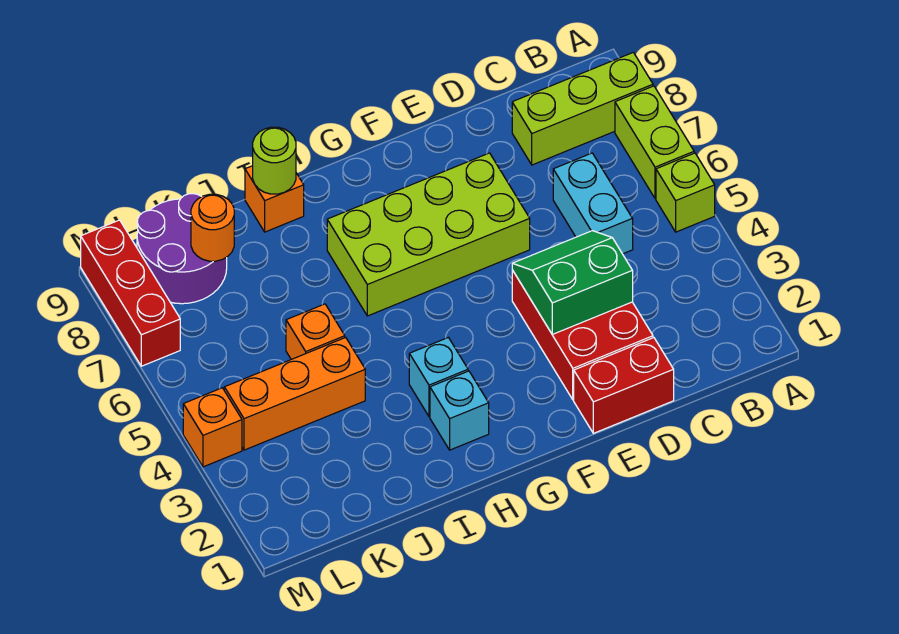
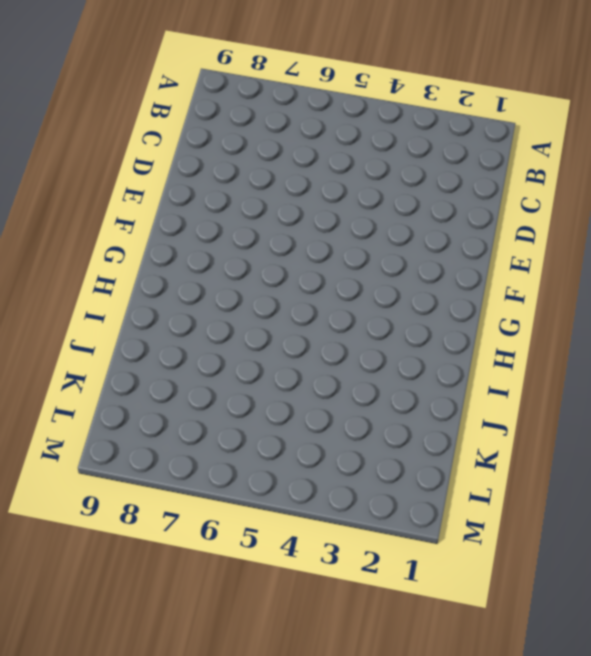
none -> lime 1x1 brick [656,153,715,232]
none -> lime 1x2 brick [615,86,694,199]
none -> lime 1x3 brick [512,52,653,165]

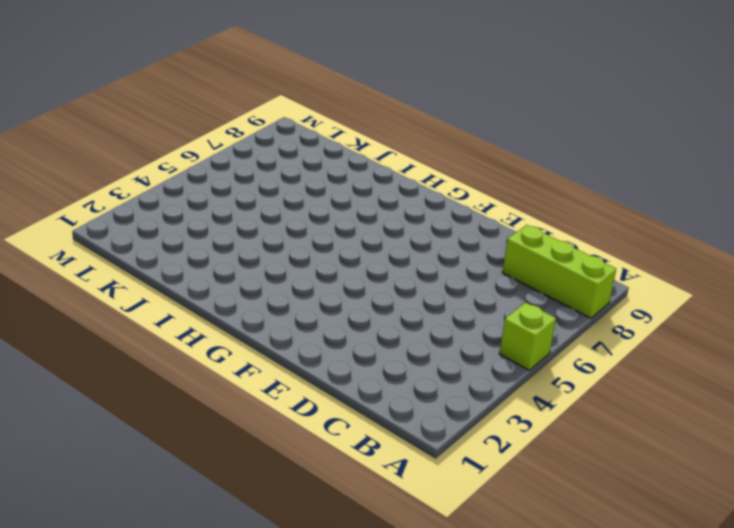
none -> lime 1x2 brick [615,86,694,199]
none -> cyan 1x2 brick [553,153,633,254]
none -> red 1x2 brick [574,338,674,433]

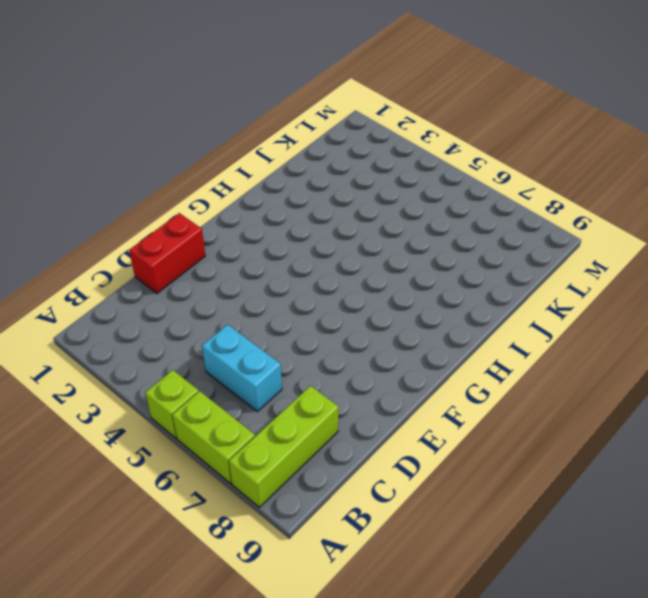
none -> red 2x3 brick [512,270,653,400]
none -> lime 2x4 brick [327,153,530,316]
none -> cyan 1x1 brick [430,371,489,450]

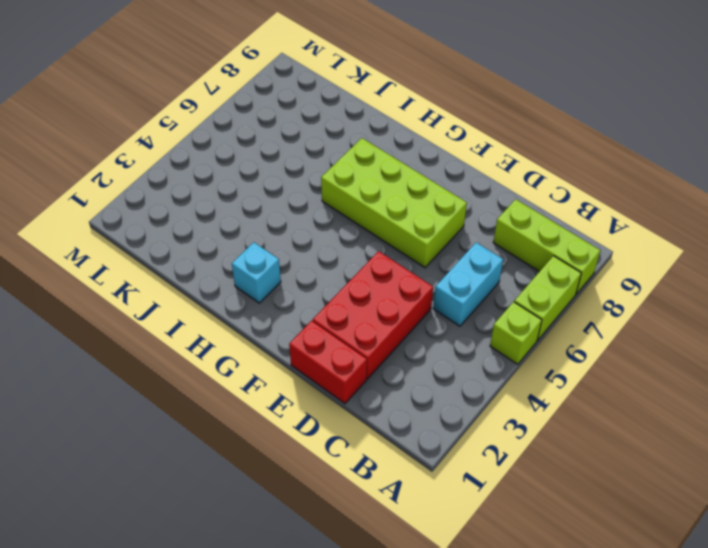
none -> cyan 1x1 brick [409,338,468,417]
none -> orange 1x1 brick [245,166,304,232]
none -> orange 1x3 brick [224,337,365,450]

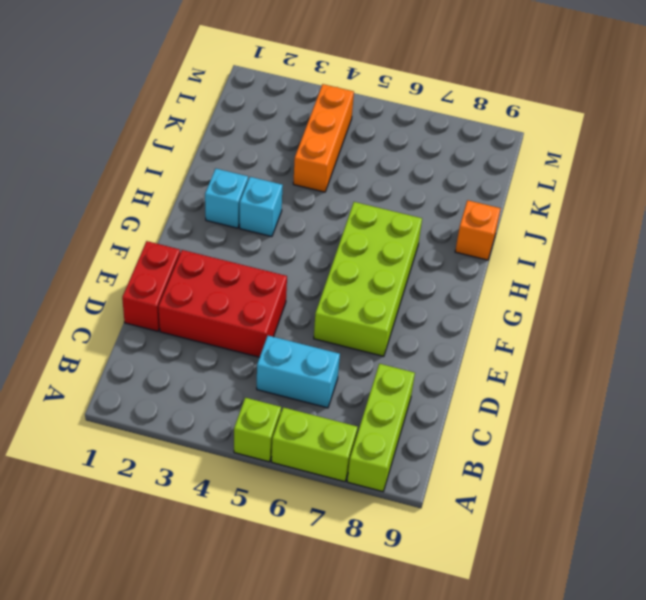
none -> orange 1x1 brick [286,304,345,359]
none -> purple 2x2 round brick [137,194,227,304]
none -> orange 1x1 brick [183,388,242,467]

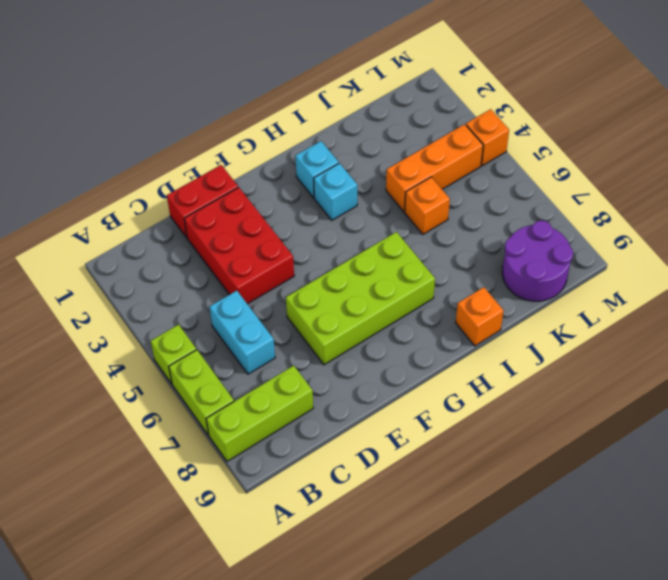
none -> red 1x3 brick [81,220,180,366]
none -> green 2x2 slope [512,231,633,334]
none -> lime 1x1 round brick [253,127,296,194]

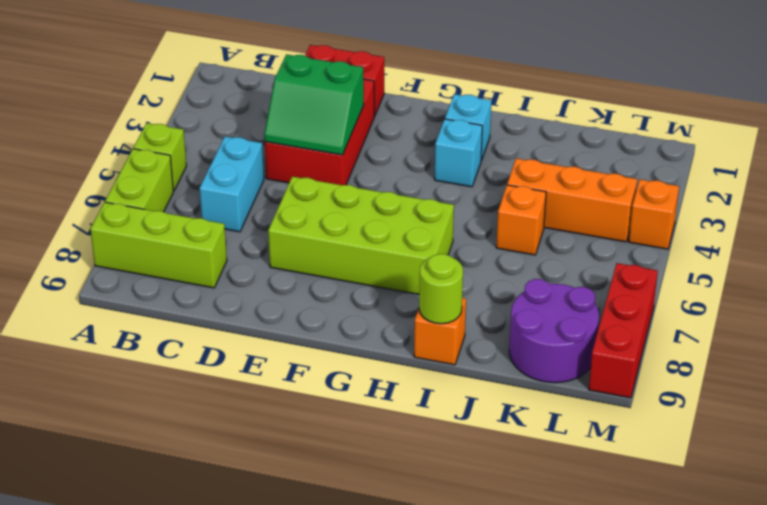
none -> orange 1x1 round brick [191,194,234,261]

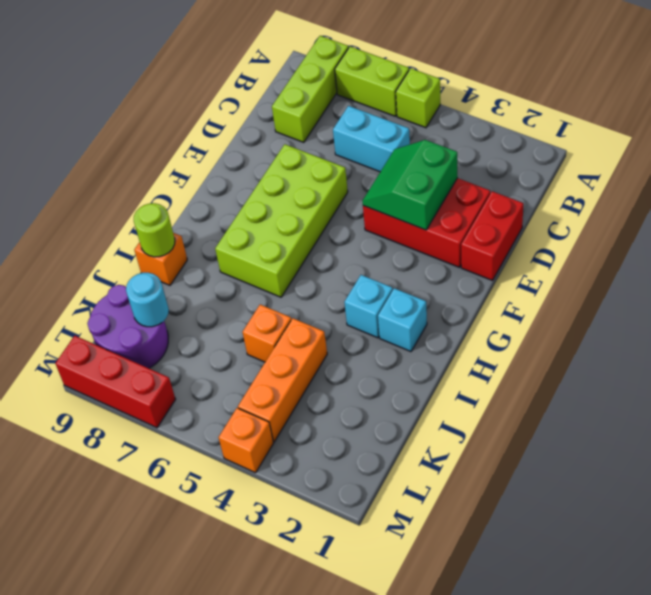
cyan 1x1 round brick [126,273,169,327] -> orange 1x1 round brick [191,194,234,261]

